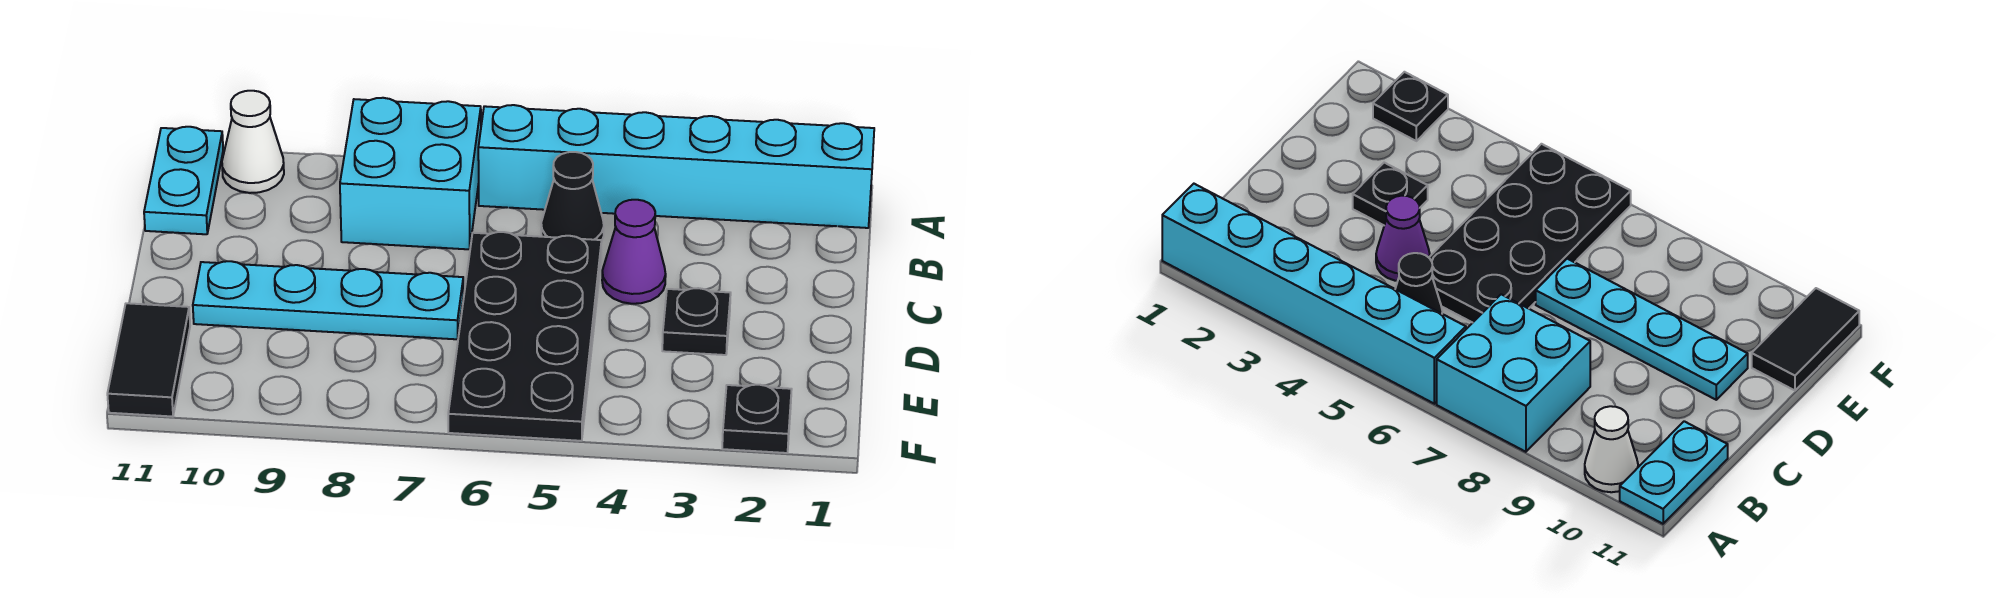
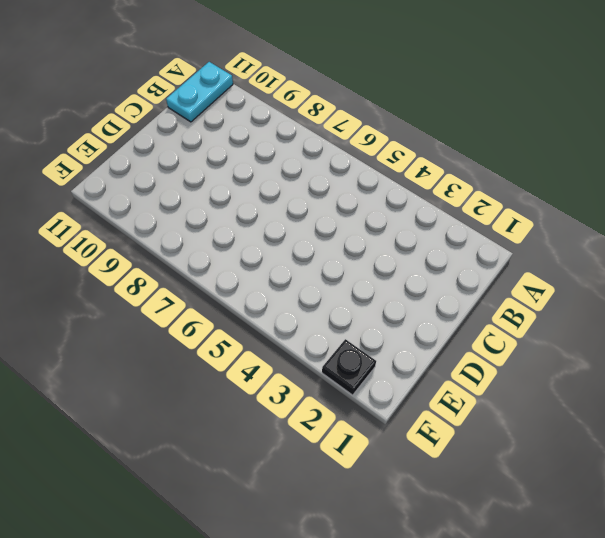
none -> cyan 1x6 brick [478,105,874,228]
none -> cyan 2x2 brick [340,98,481,249]

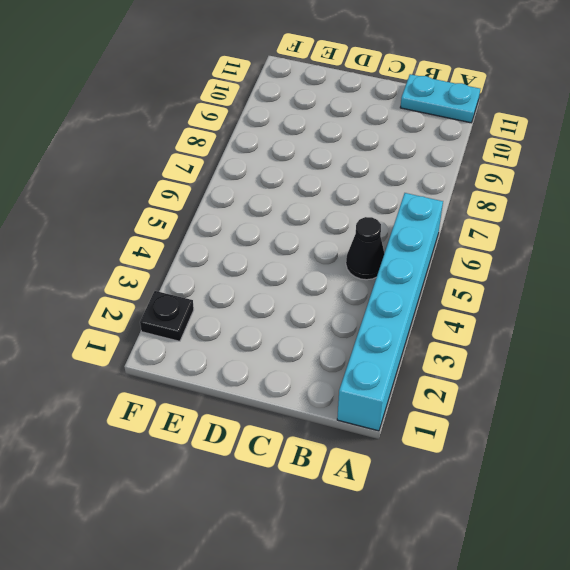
none -> cyan 2x2 brick [340,98,481,249]
none -> white 1x1 cone [222,91,284,193]

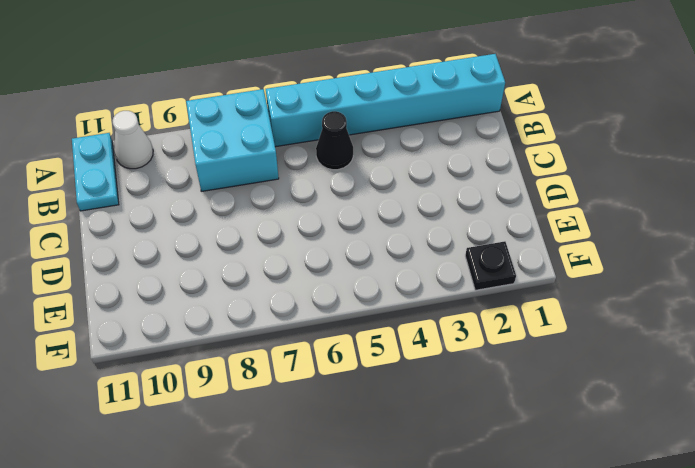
none -> purple 1x1 cone [602,200,666,304]
none -> black 2x4 plate [448,232,602,441]

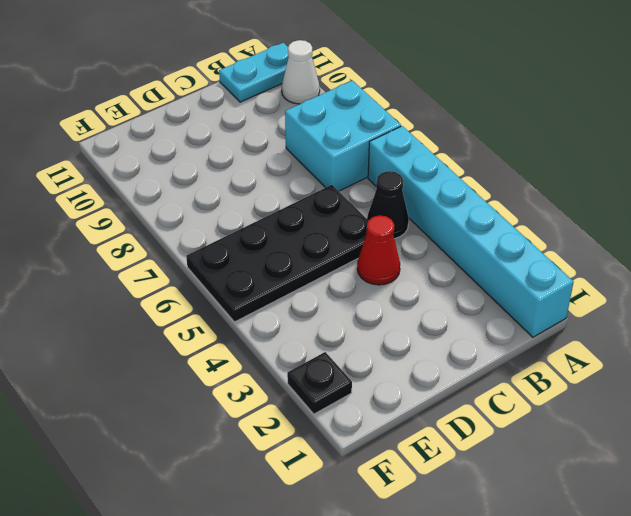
red 1x1 cone [357,215,400,285] -> purple 1x1 cone [602,200,666,304]
none -> black 1x1 plate [662,288,731,355]
none -> cyan 1x4 plate [193,261,463,339]

